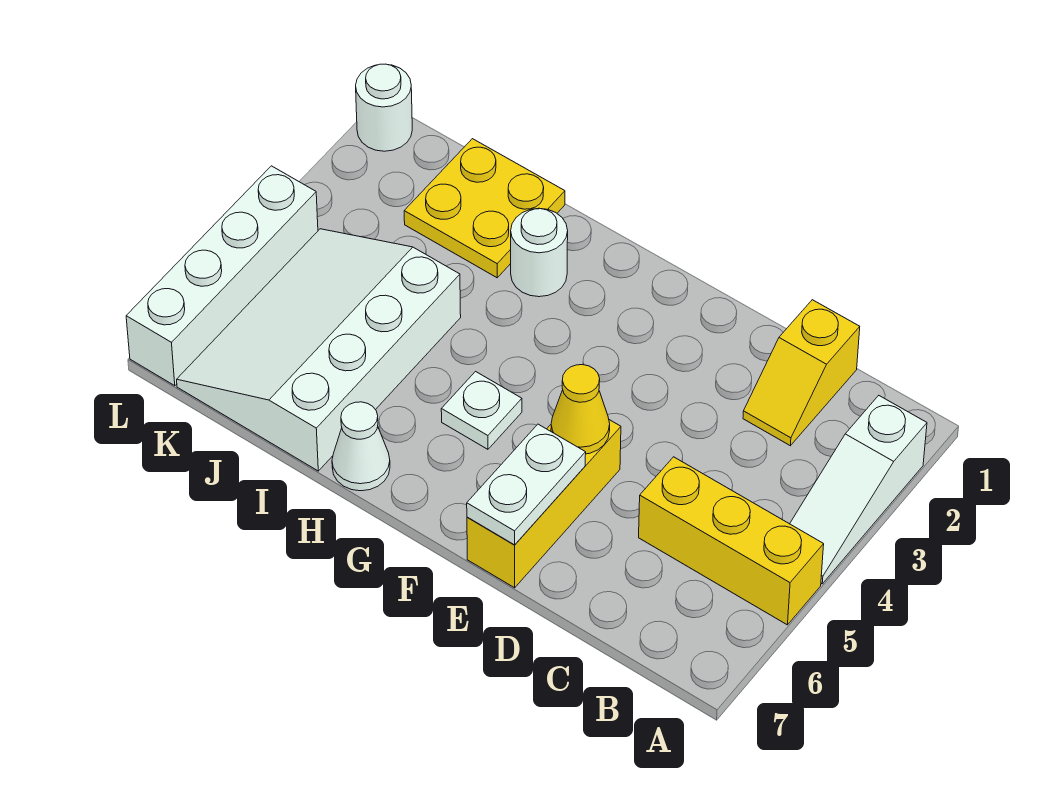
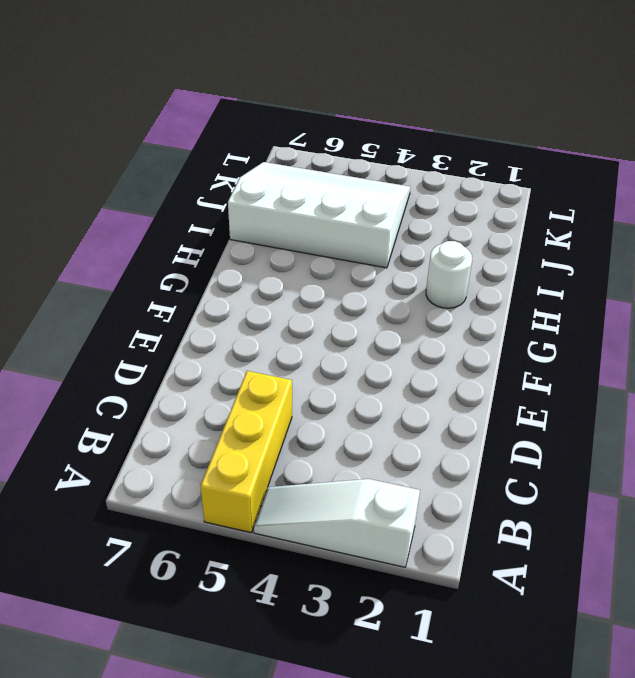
none -> yellow 1x2 slope [743,300,860,446]
none -> yellow 1x3 brick [467,420,621,588]
none -> white 1x1 plate [441,372,522,449]

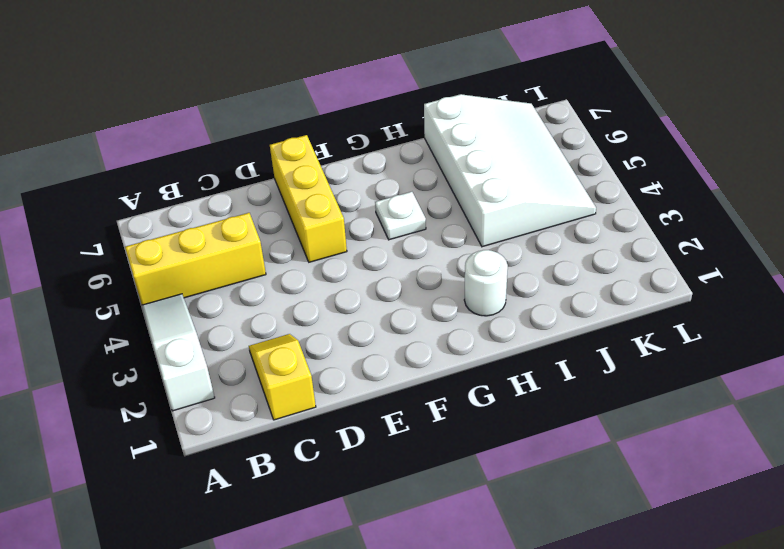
none -> white 1x1 cone [332,402,390,491]
none -> yellow 2x2 plate [404,139,565,278]
none -> white 1x1 round brick [356,64,412,151]

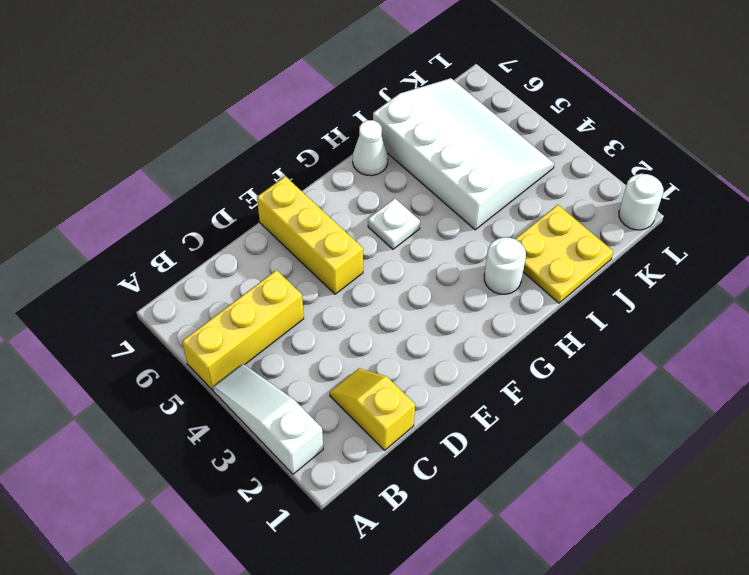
none -> white 1x4 brick [126,166,318,386]
none -> yellow 1x1 cone [551,365,610,454]
none -> white 1x2 plate [467,424,586,545]

